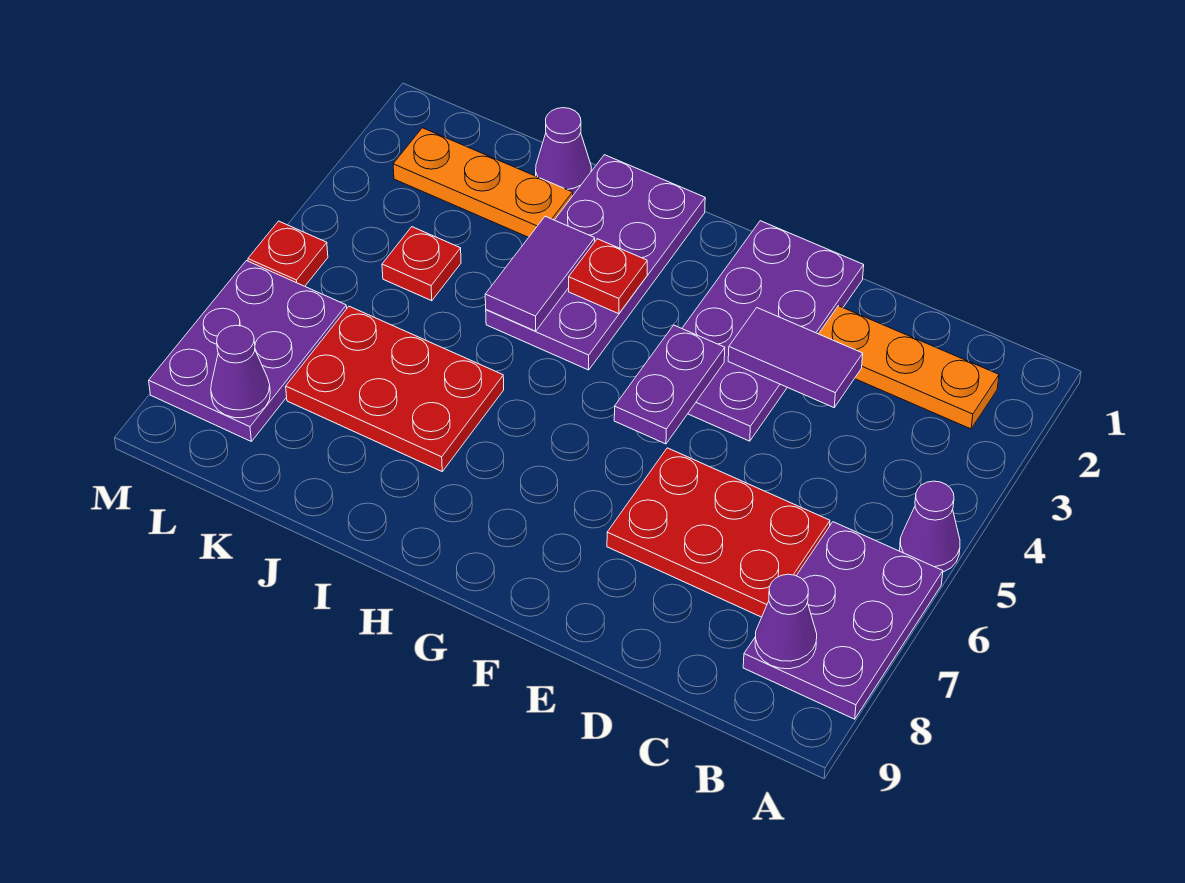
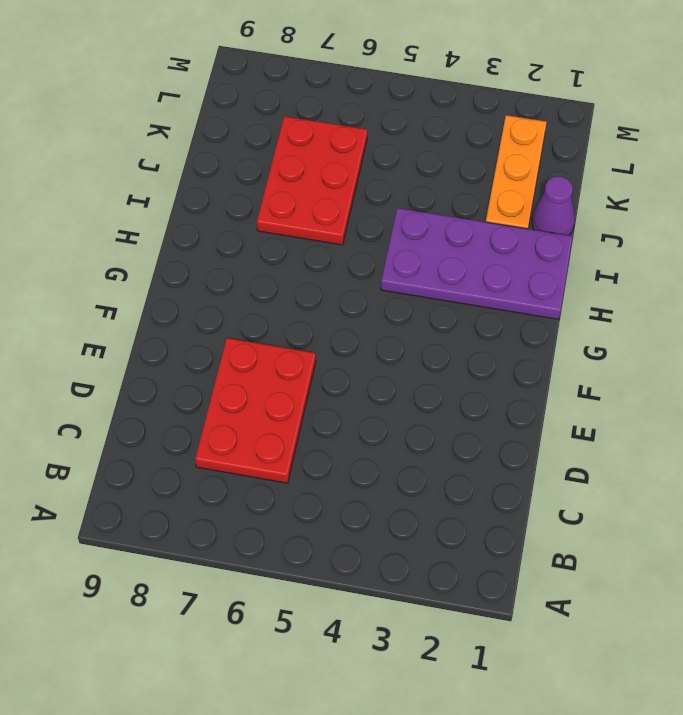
none -> purple 1x1 cone [900,481,960,572]
none -> purple 2x3 plate [743,522,943,719]
none -> orange 1x3 plate [819,306,999,429]

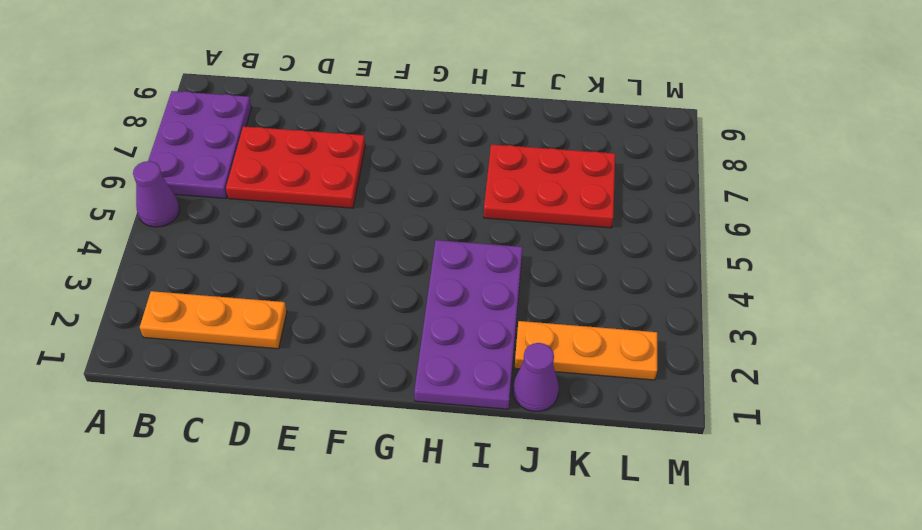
none -> purple 2x4 plate [682,221,864,441]
none -> red 1x1 plate [382,227,461,301]
none -> purple 2x3 plate [149,261,347,441]

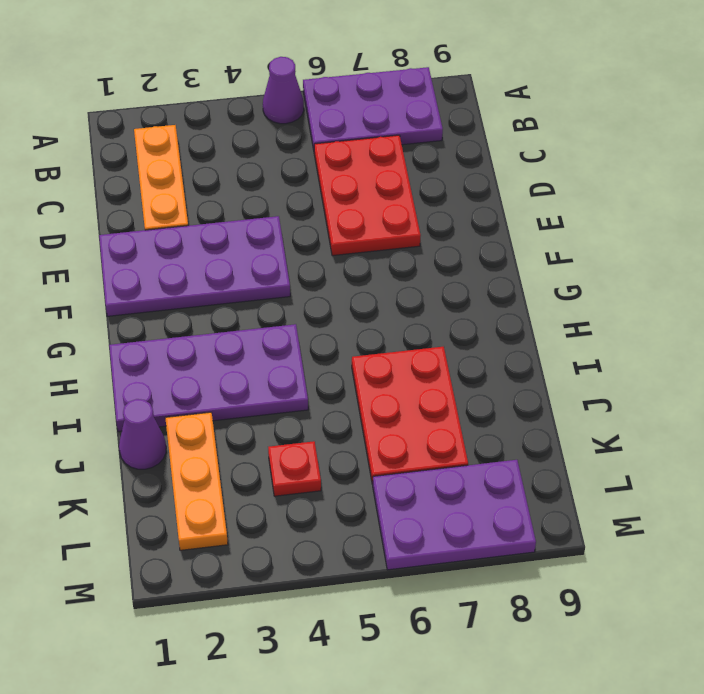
none -> red 1x1 plate [248,221,328,286]
none -> purple 1x1 cone [755,574,817,669]
none -> purple 1x2 tile [728,308,863,407]

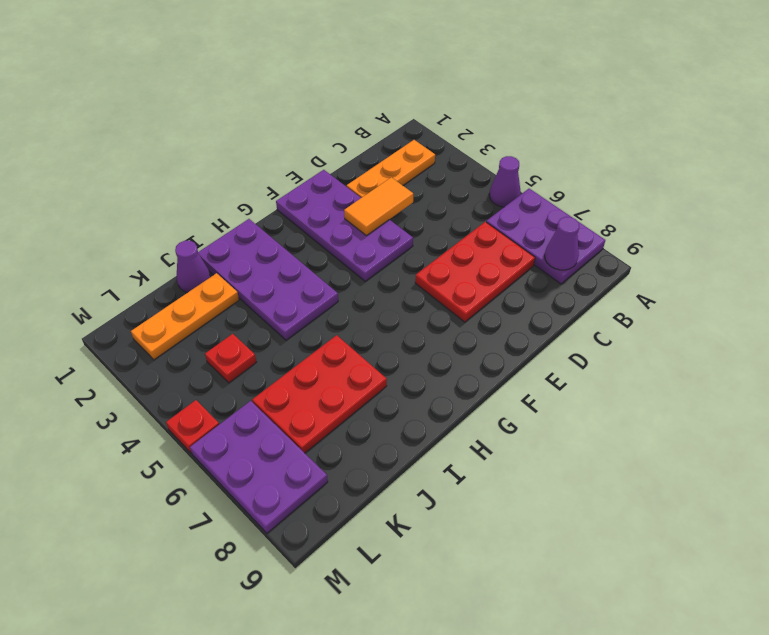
orange 1x2 tile [344,177,413,236] -> purple 1x2 tile [728,308,863,407]
none -> purple 1x2 plate [614,325,725,444]
none -> red 1x1 plate [569,239,647,314]
none -> purple 1x2 tile [485,216,595,331]

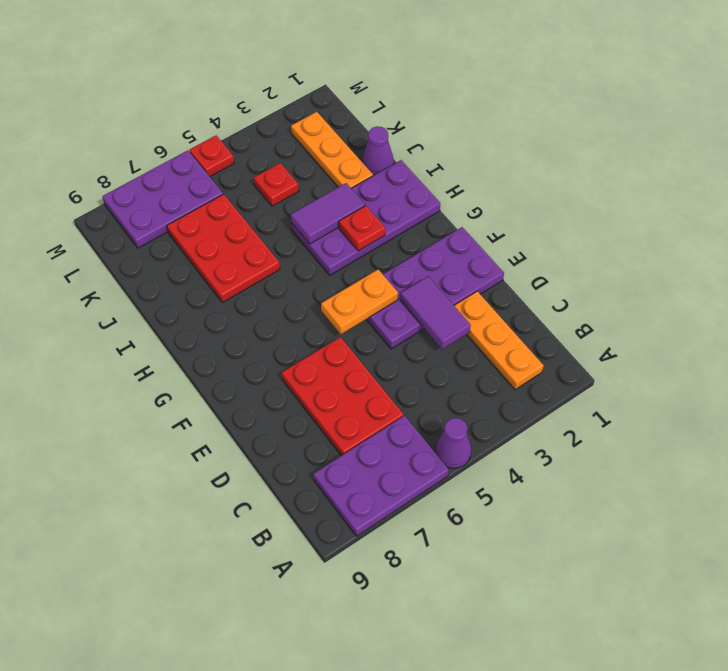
orange 1x2 plate [321,270,398,334] -> purple 1x2 plate [614,325,725,444]
none -> purple 1x1 cone [755,574,817,669]
none -> purple 1x1 cone [211,325,270,418]

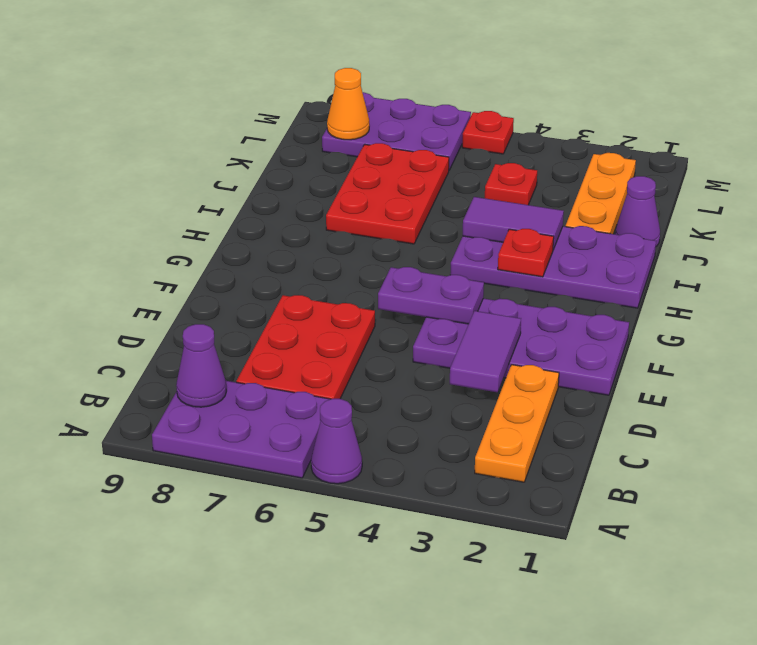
orange 1x1 cone [327,68,369,140] -> purple 1x1 cone [211,325,270,418]

